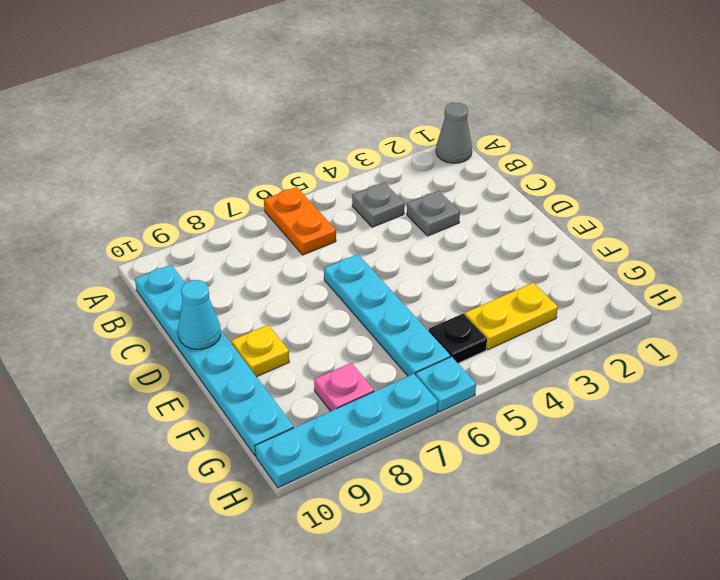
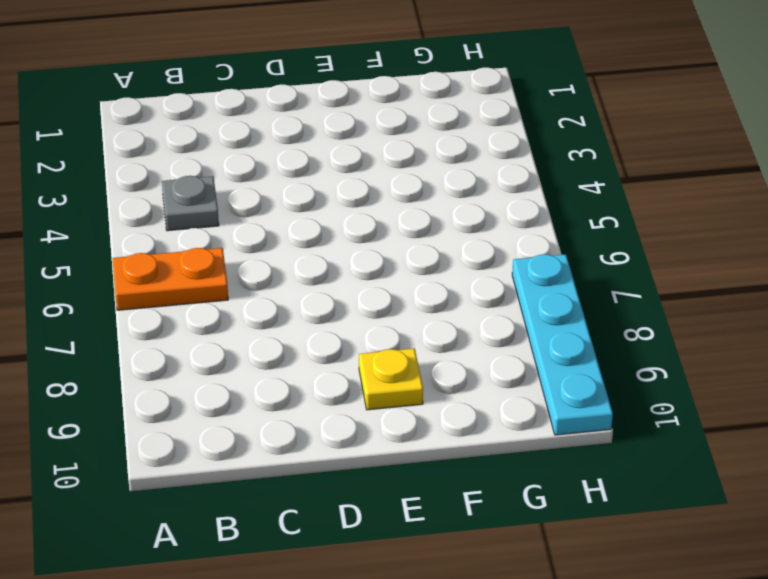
none -> grey 1x1 cone [436,103,472,163]
none -> cyan 1x6 plate [135,265,294,456]
none -> grey 1x1 plate [407,191,460,236]

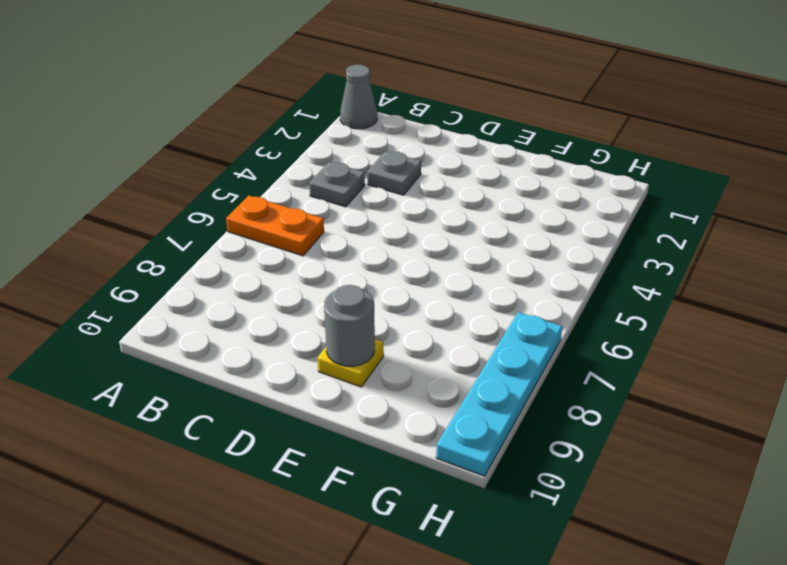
grey 1x1 round brick [324,285,375,366] -> none
none -> cyan 1x6 plate [135,265,294,456]
none -> cyan 1x4 plate [324,254,450,376]
none -> yellow 1x2 plate [465,283,558,349]

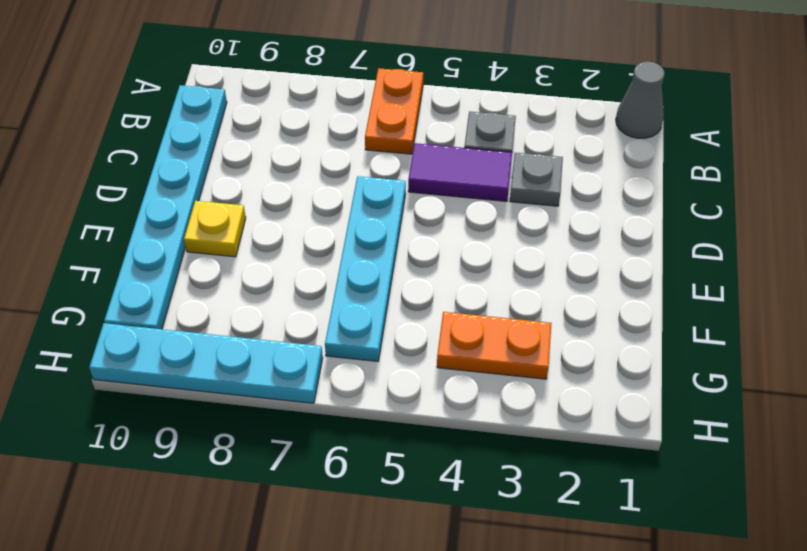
purple 1x2 tile [408,143,512,201] -> none
orange 1x2 plate [437,312,552,379] -> yellow 1x2 plate [465,283,558,349]
none -> black 1x1 plate [429,314,487,363]
none -> pink 1x1 plate [314,363,374,411]
none -> cyan 1x1 plate [416,357,476,412]

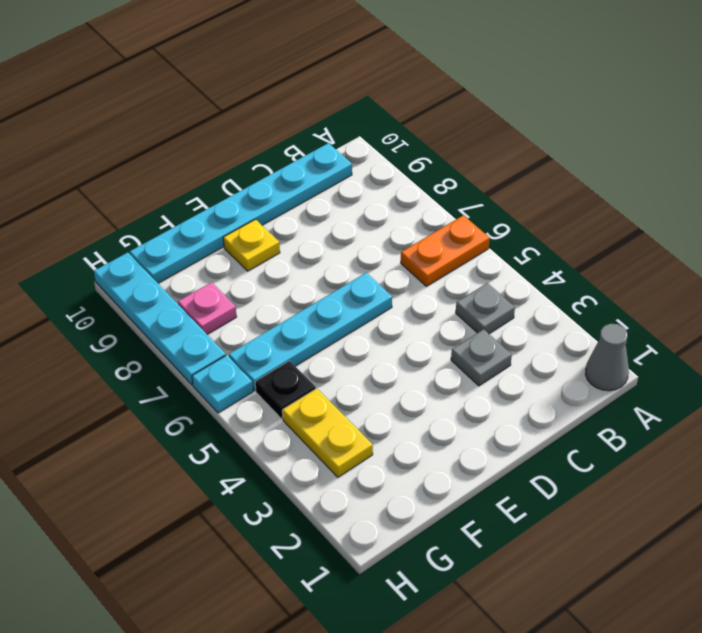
none -> cyan 1x1 cone [178,280,221,349]

